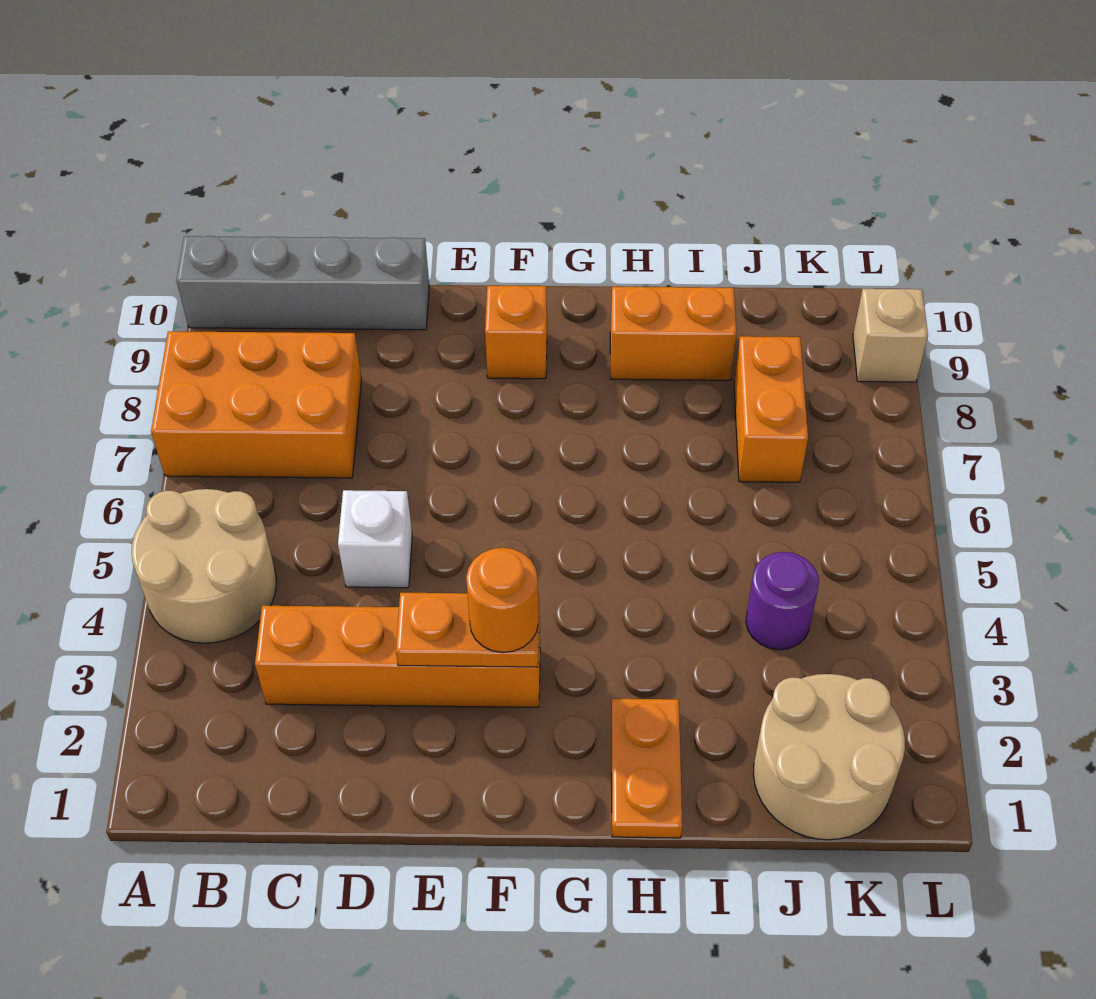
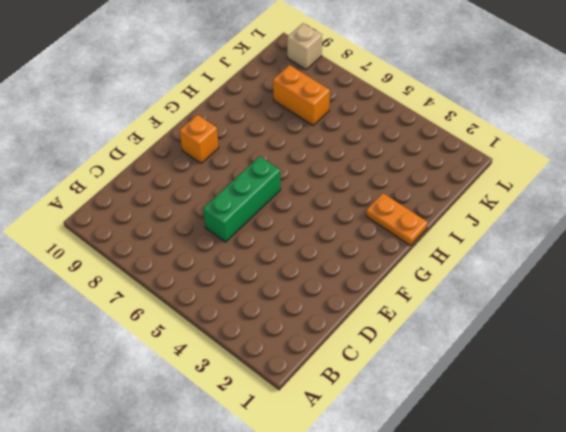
green 1x3 brick [203,156,281,242] -> none
none -> tan 2x2 round brick [131,489,276,643]
none -> orange 2x3 brick [151,331,362,478]
none -> grey 1x4 brick [176,236,429,330]

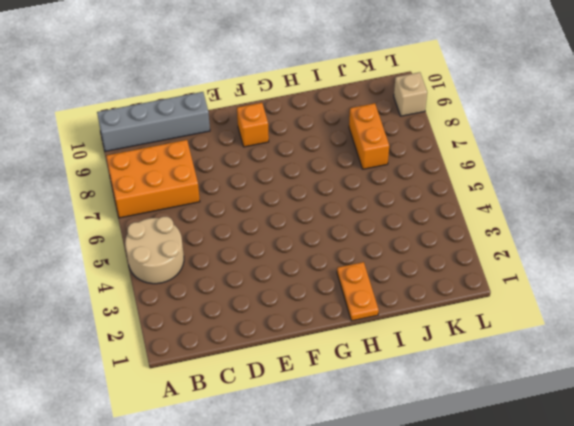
none -> orange 1x4 brick [255,606,540,707]
none -> white 1x1 brick [338,490,412,588]
none -> orange 1x2 brick [610,287,737,380]

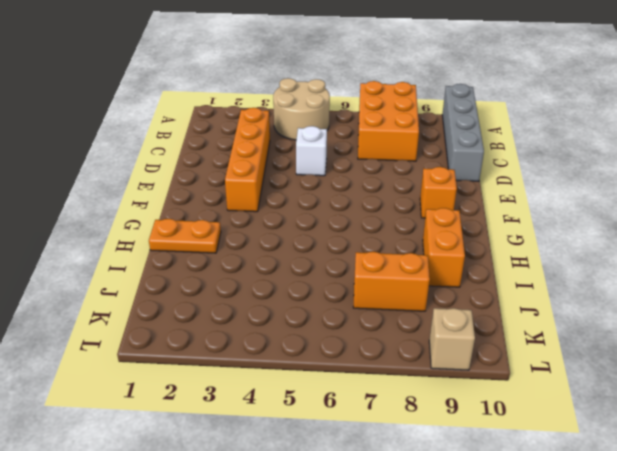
none -> tan 2x2 round brick [753,674,905,840]
none -> purple 1x1 round brick [746,552,819,650]
none -> orange 1x2 plate [396,593,539,667]

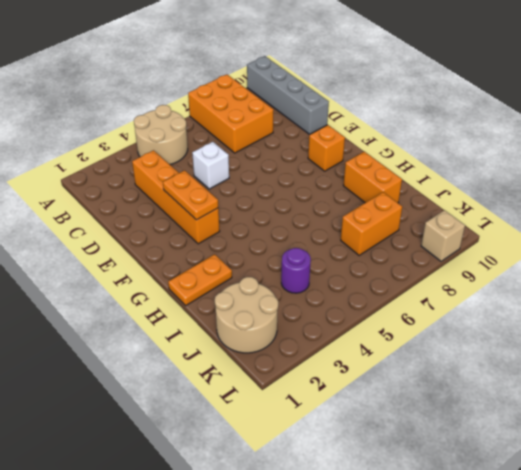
none -> orange 1x1 round brick [466,548,538,653]

